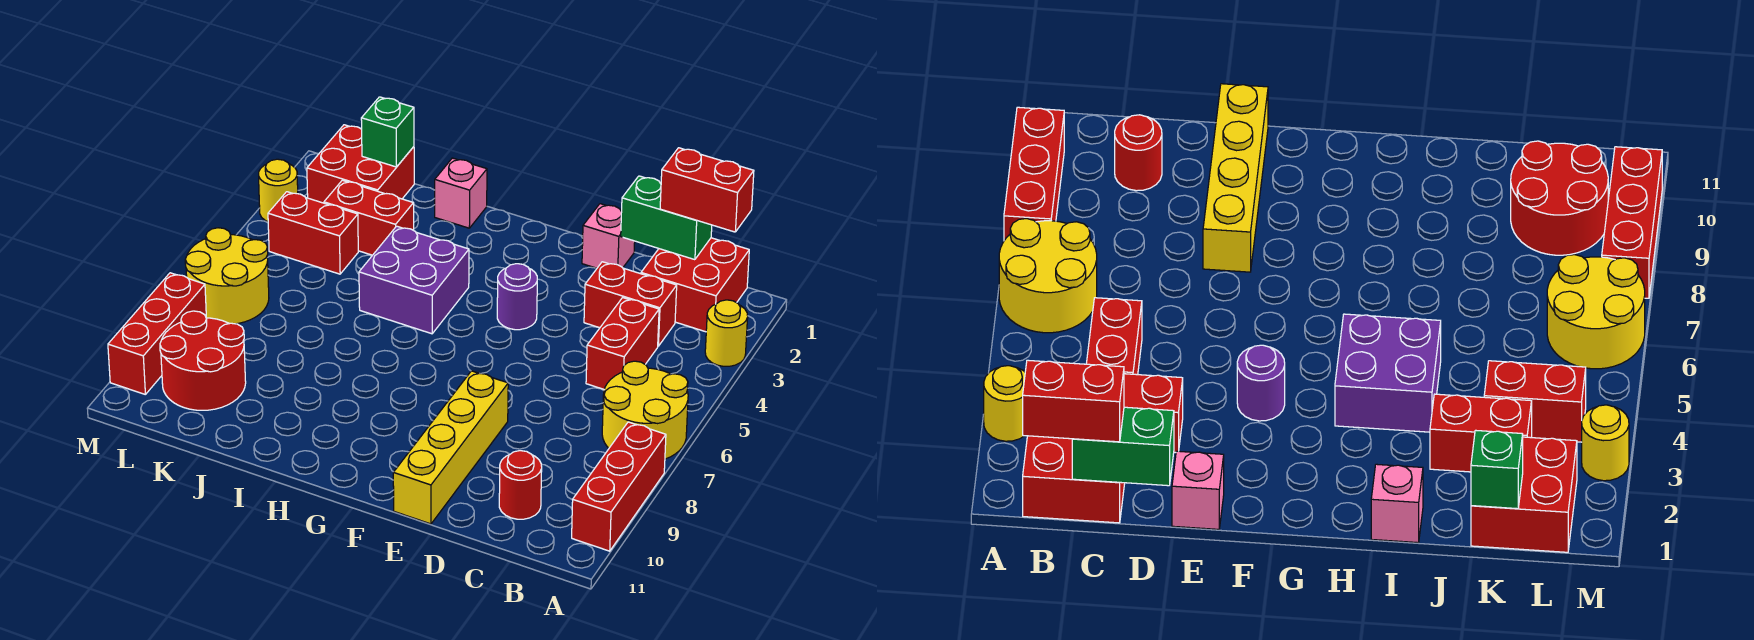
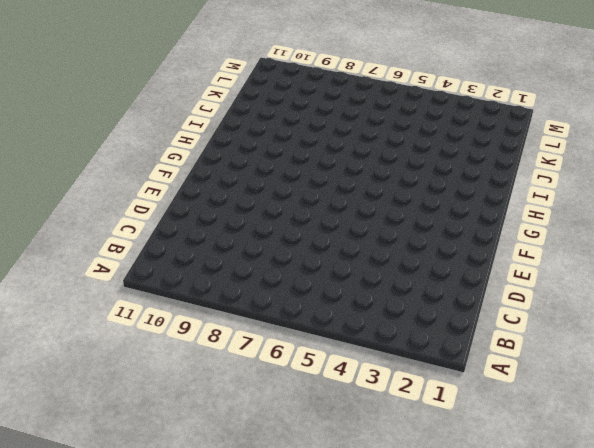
none -> yellow 1x1 round brick [705,300,748,366]
none -> yellow 2x2 round brick [602,361,688,459]
none -> red 1x3 brick [572,422,666,551]

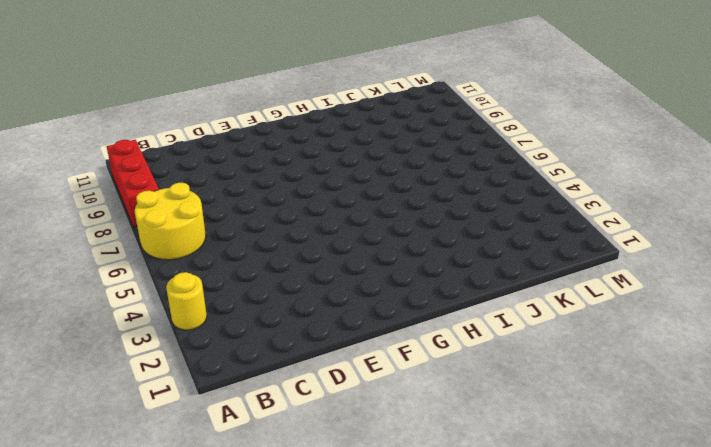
none -> red 2x2 brick [641,238,749,332]
none -> red 1x2 brick [584,262,677,346]
none -> red 1x2 brick [586,298,659,389]

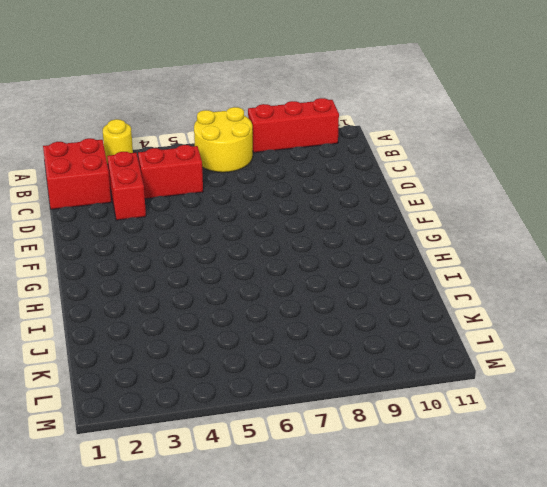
none -> red 1x1 round brick [499,451,542,519]
none -> pink 1x1 brick [582,204,635,268]
none -> yellow 1x4 brick [393,371,508,524]

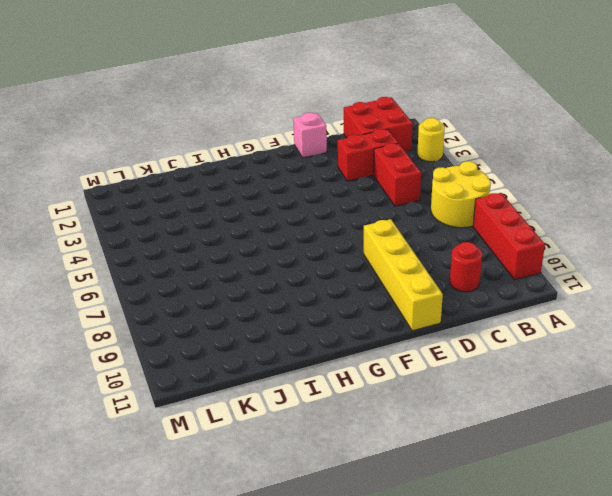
none -> purple 1x1 round brick [497,264,537,330]
none -> purple 2x2 brick [359,226,469,334]
none -> pink 1x1 brick [435,158,487,228]

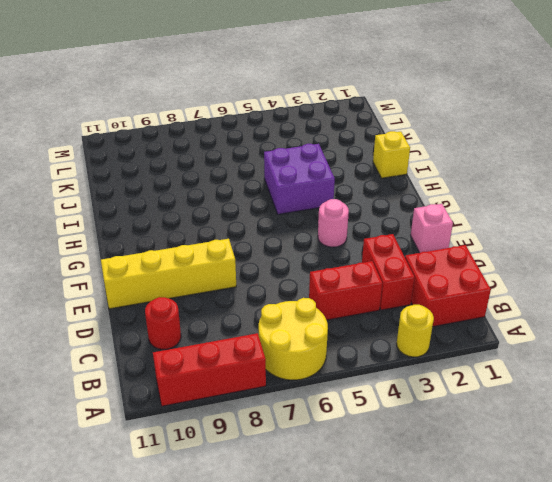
pink 1x1 round brick [318,199,349,247] -> purple 1x1 round brick [497,264,537,330]
yellow 1x1 brick [373,131,410,178] -> pink 1x1 brick [435,158,487,228]
none -> red 1x2 brick [324,180,414,255]
none -> red 2x2 brick [307,125,414,203]
none -> red 1x2 brick [268,192,358,274]

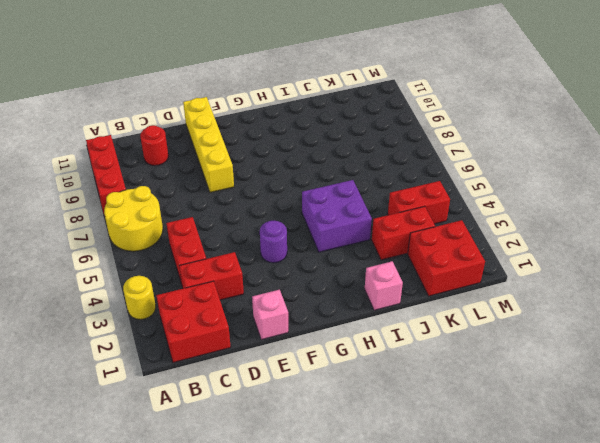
none -> red 2x2 round brick [160,311,246,410]
none -> yellow 2x2 round brick [185,228,269,324]
none -> yellow 1x1 round brick [259,159,298,222]

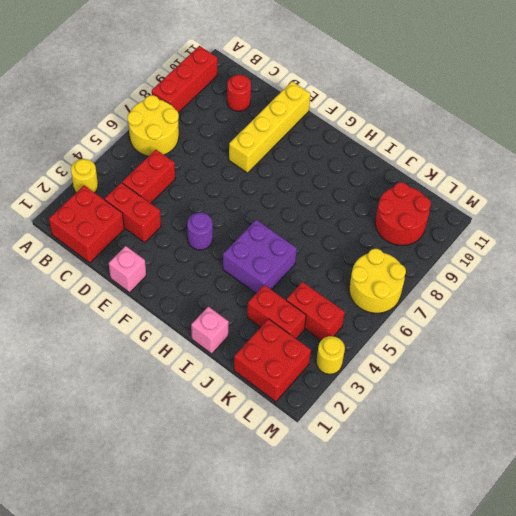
none -> red 1x3 brick [108,273,206,394]
none -> green 1x2 brick [621,176,712,260]
none -> green 1x1 brick [361,97,414,167]

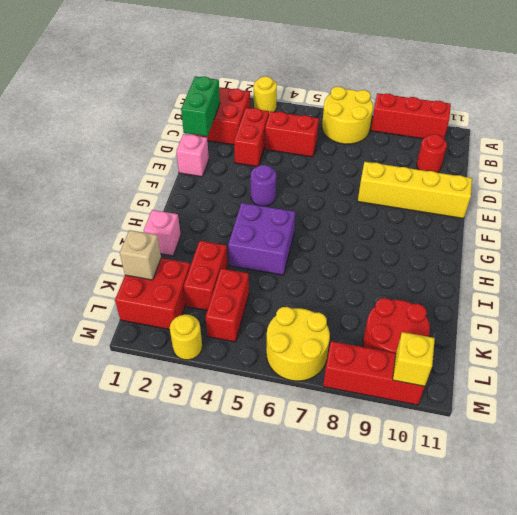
tan 1x1 brick [120,230,161,280] -> green 1x1 brick [361,97,414,167]
yellow 1x1 brick [393,332,435,386] -> none
none -> red 1x2 brick [660,148,754,232]

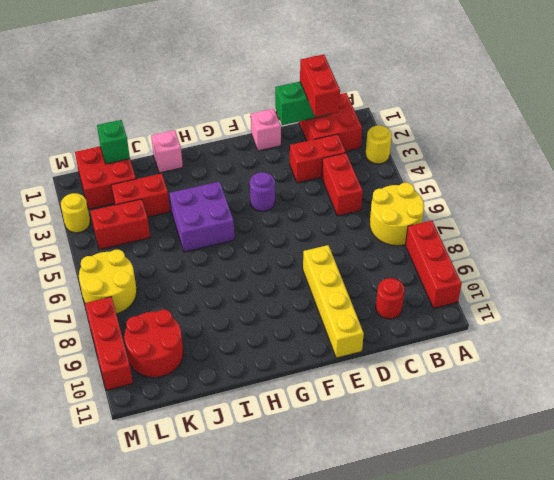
red 1x2 brick [300,55,340,117] -> red 1x2 brick turned to [660,148,754,232]

